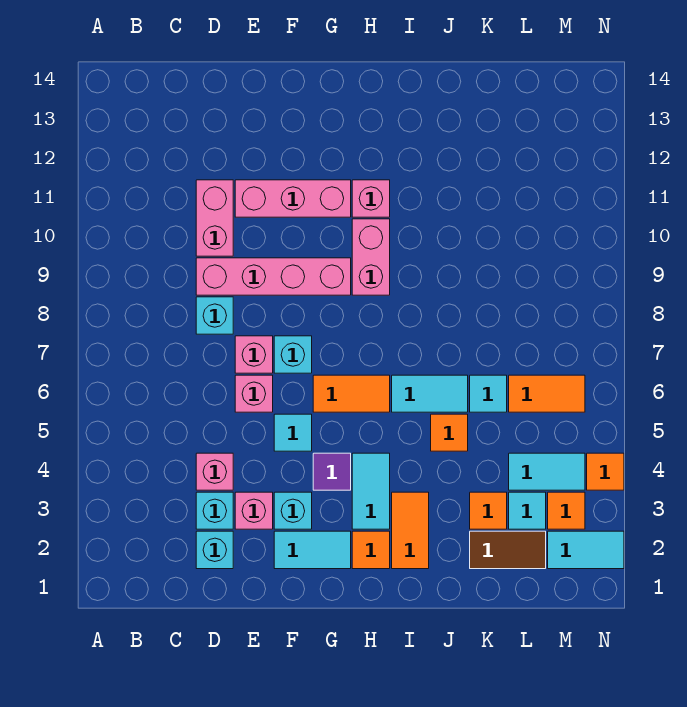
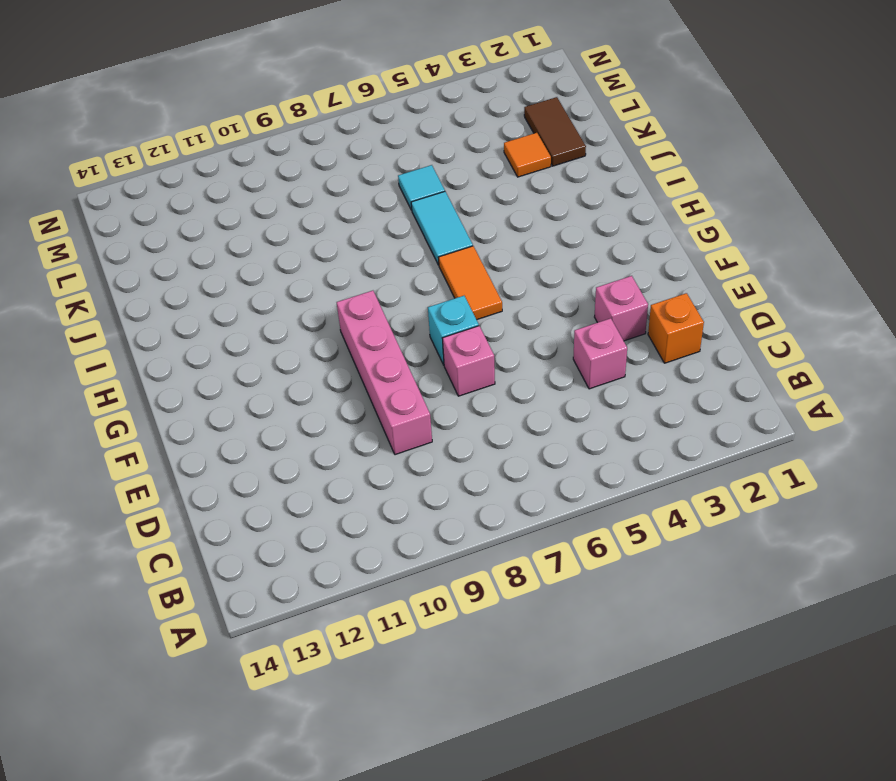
orange 1x1 brick [648,293,704,363] -> cyan 1x1 brick [196,531,233,569]
none -> cyan 1x1 brick [196,492,233,529]
none -> cyan 1x1 brick [196,297,233,334]
none -> pink 1x2 brick [196,180,233,256]
none -> pink 1x1 brick [235,375,273,412]

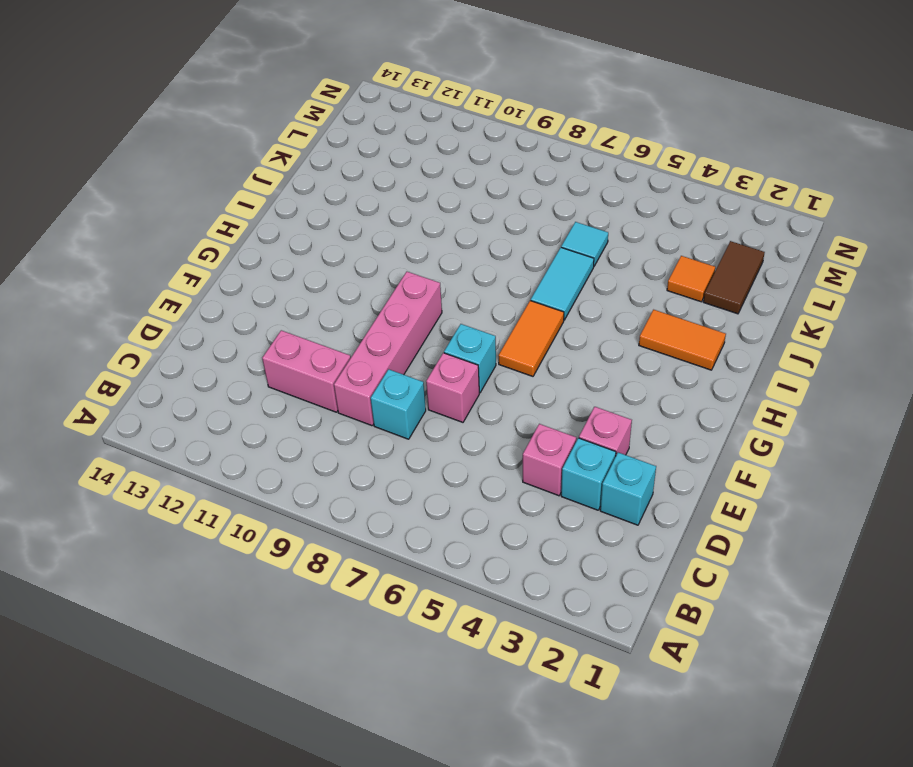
none -> pink 1x1 brick [235,375,273,412]
none -> pink 1x3 brick [235,180,351,217]
none -> cyan 1x2 tile [274,531,351,569]
none -> cyan 1x1 brick [274,492,312,529]

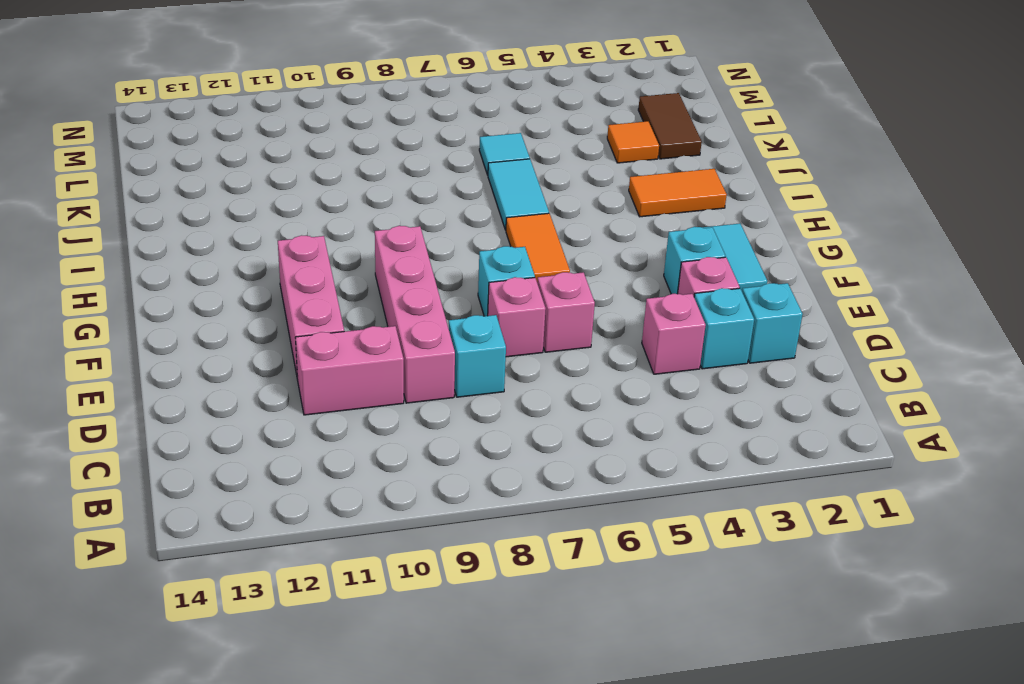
none -> cyan 1x1 tile [274,414,312,451]
none -> purple 1x1 tile [313,453,351,490]
none -> orange 1x1 tile [352,531,390,569]
none -> cyan 1x2 tile [352,453,390,529]

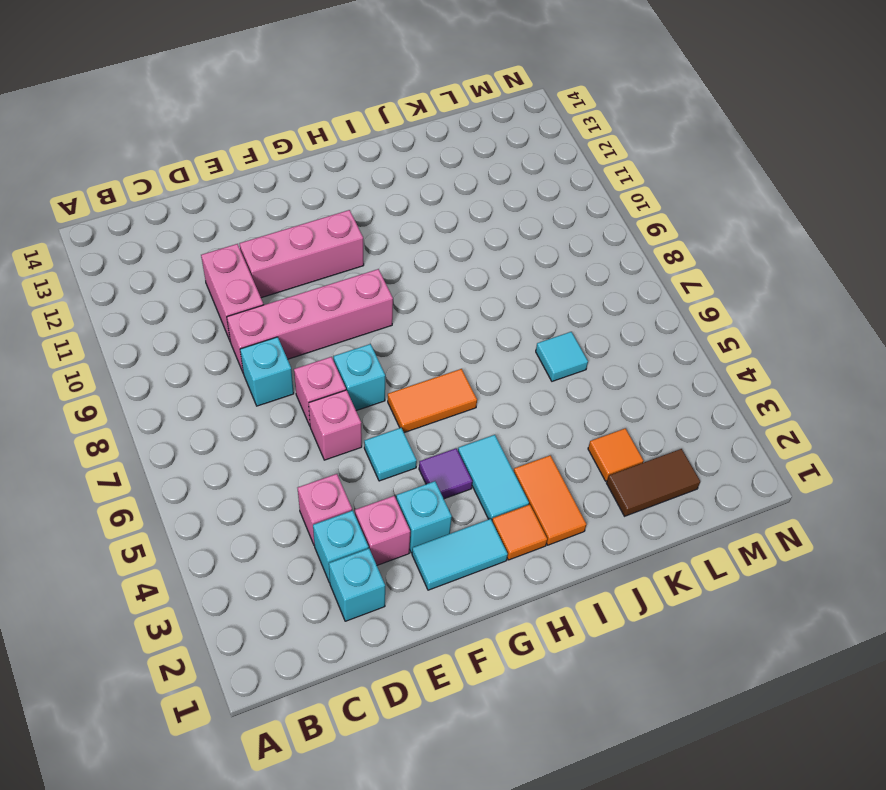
none -> pink 1x2 brick [352,219,390,295]
none -> pink 1x1 brick [352,180,390,217]
none -> cyan 1x2 tile [392,375,468,412]
none -> orange 1x1 tile [431,414,468,451]

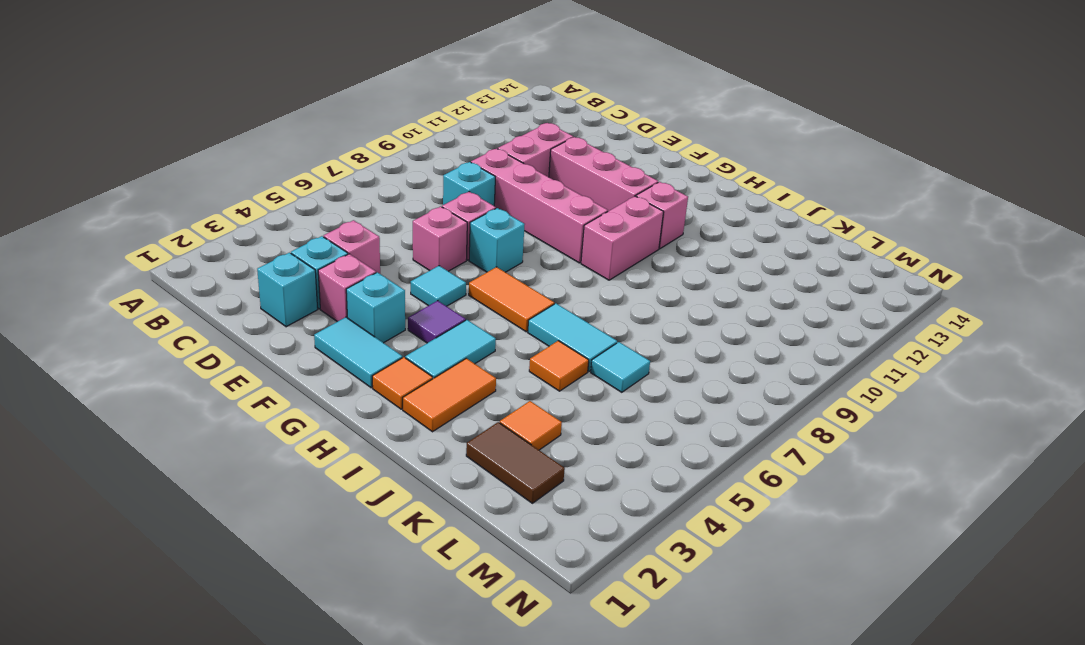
none -> cyan 1x1 tile [509,492,546,529]
none -> cyan 1x2 tile [509,453,585,490]
none -> orange 1x2 tile [509,375,585,412]
none -> cyan 1x2 tile [548,531,624,569]

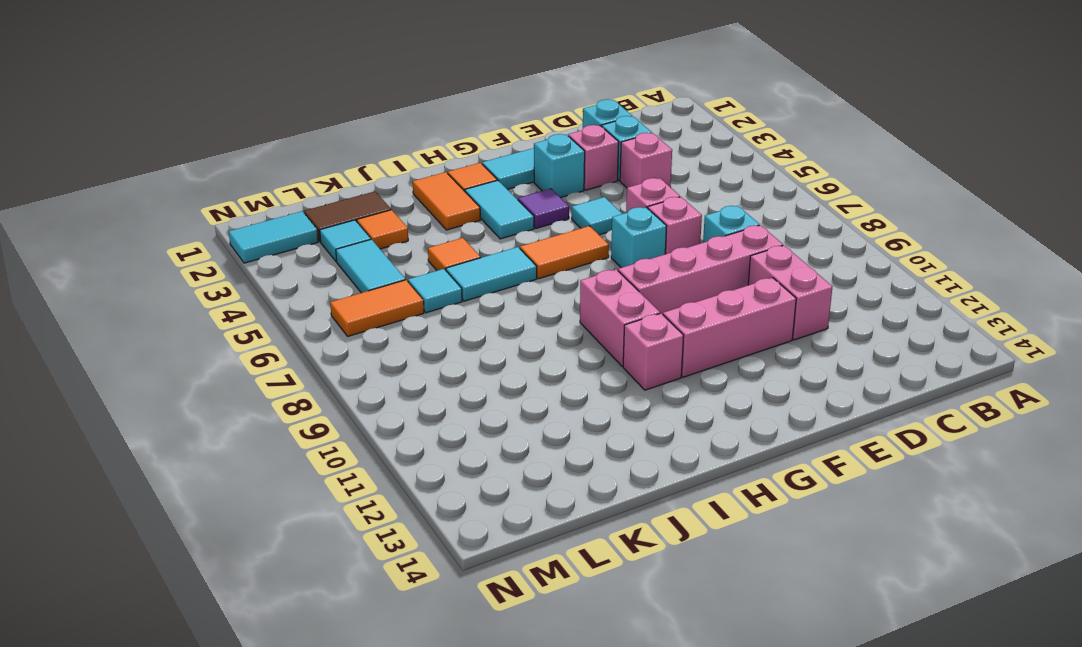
cyan 1x2 tile [336,239,405,293] -> cyan 1x2 tile turned to [509,453,585,490]
none -> orange 1x1 tile [548,492,585,529]
none -> orange 1x1 tile [587,453,624,490]

